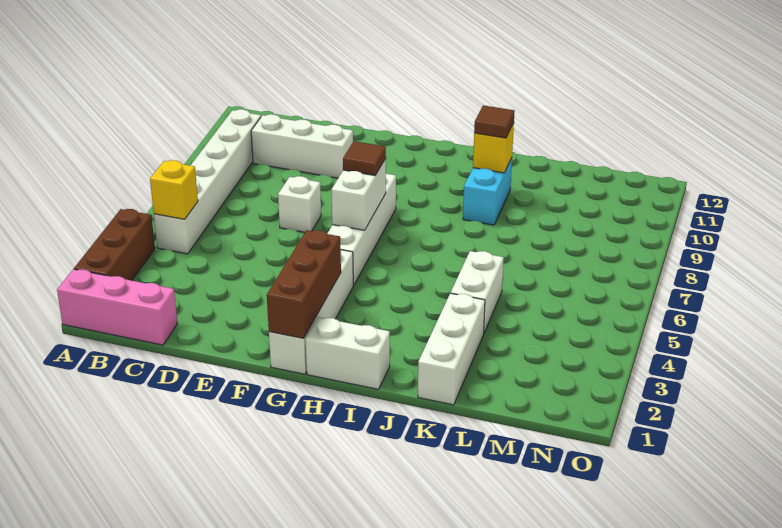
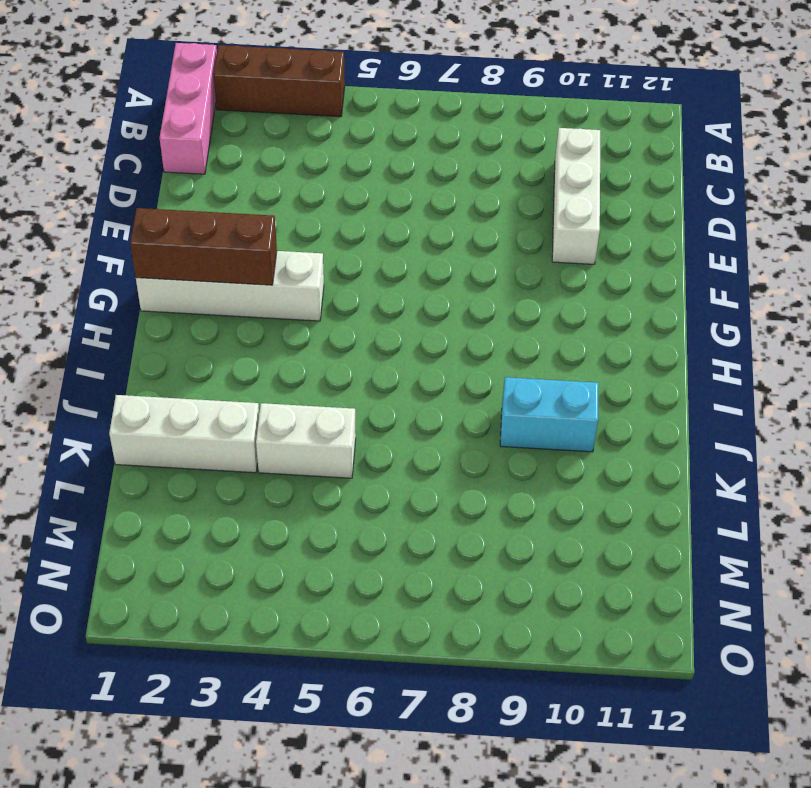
none -> white 1x6 brick [154,109,261,254]
none -> white 1x1 brick [278,176,321,232]
none -> white 1x4 brick [327,174,396,285]

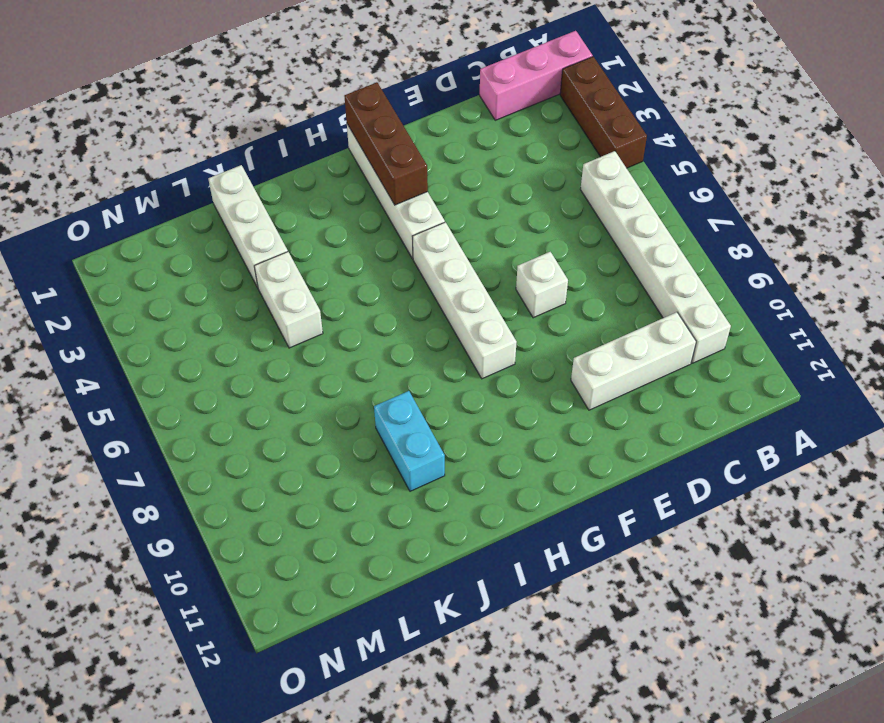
none -> white 1x2 brick [306,317,390,389]
none -> yellow 1x1 brick [150,160,198,219]
none -> white 1x2 brick [331,159,386,230]

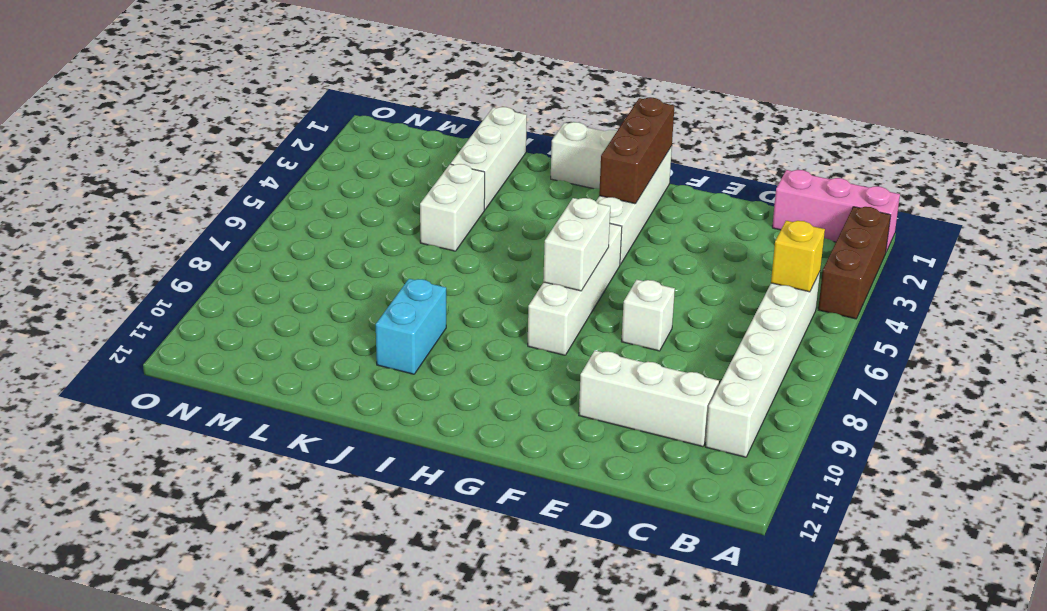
none -> yellow 1x1 brick [473,123,514,173]
none -> brown 1x1 tile [343,141,386,175]
none -> brown 1x1 tile [474,105,515,138]

